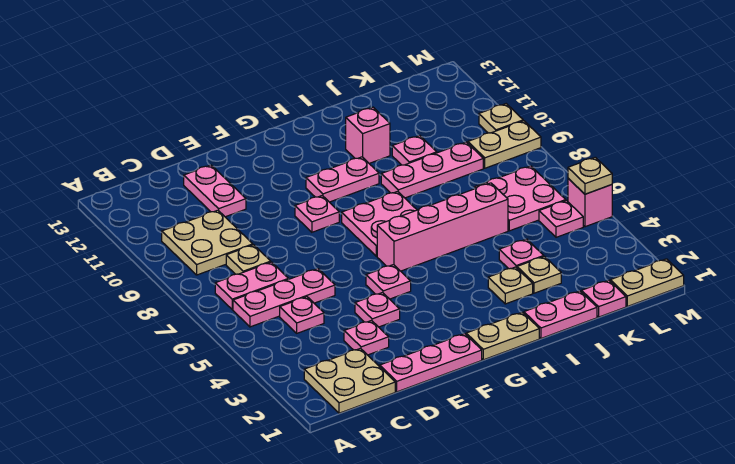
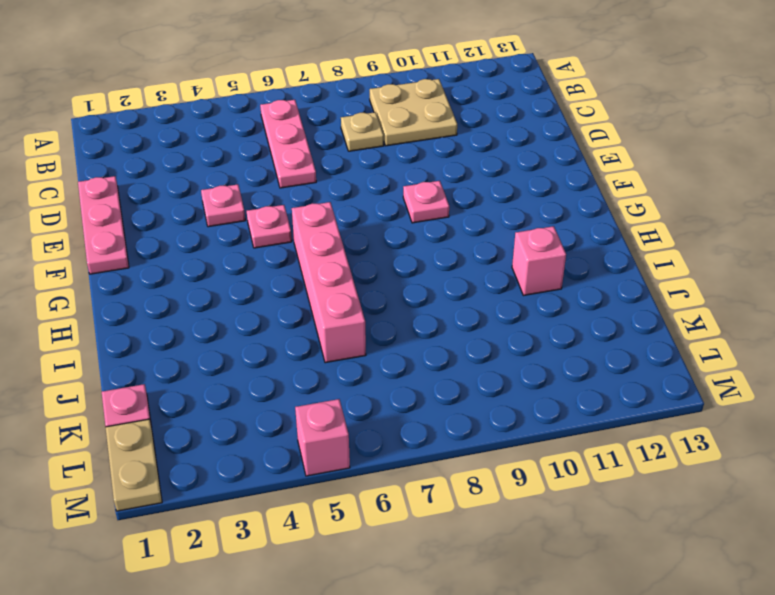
none -> tan 2x2 plate [304,348,395,413]
none -> pink 1x2 plate [215,262,288,310]
none -> pink 1x1 plate [280,297,324,333]
none -> pink 1x1 plate [344,321,389,355]

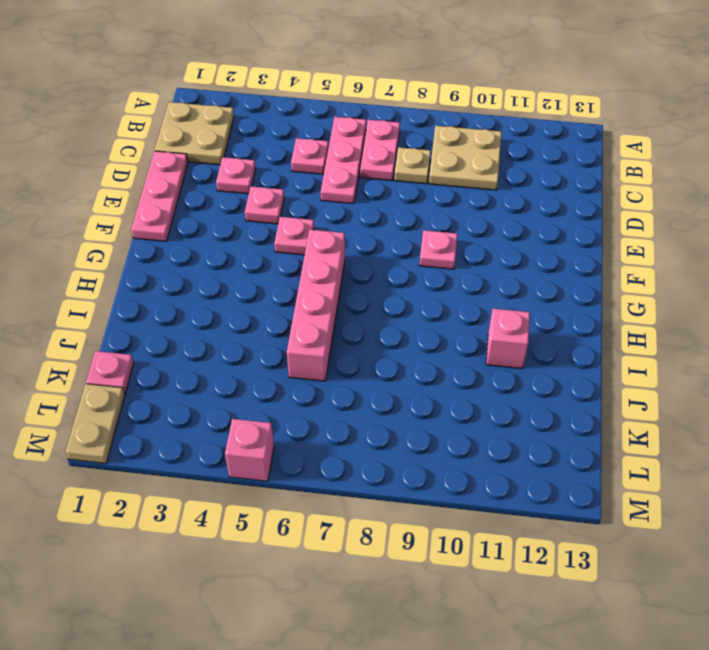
none -> pink 1x2 plate [184,165,246,217]
none -> tan 1x2 plate [466,312,539,360]
none -> pink 2x2 plate [342,191,417,256]
none -> pink 1x2 plate [306,157,379,202]

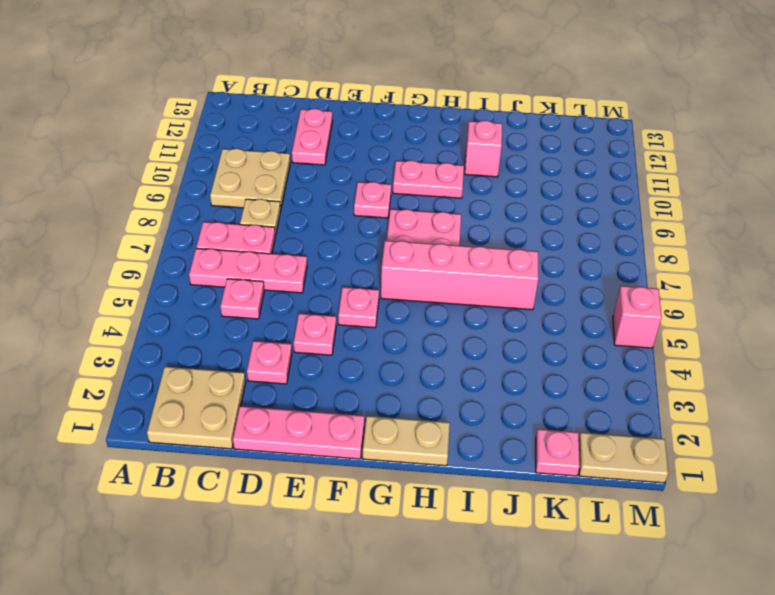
none -> pink 1x2 plate [524,291,597,338]
none -> tan 1x1 plate [488,267,533,304]
none -> pink 1x3 plate [381,142,483,198]
none -> tan 1x1 plate [517,256,561,293]

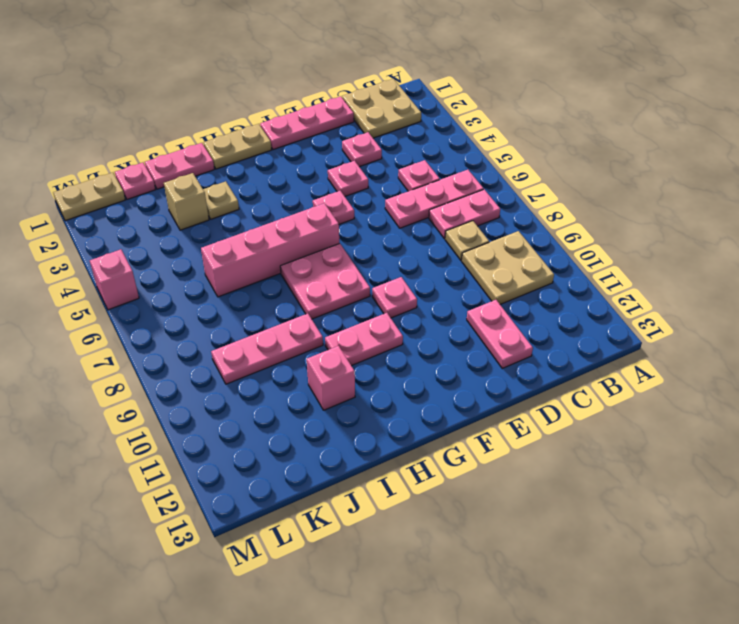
tan 1x1 brick [164,173,209,230] -> tan 1x1 plate [517,256,561,293]
none -> pink 1x1 plate [499,239,544,269]
none -> pink 1x1 plate [392,136,437,165]
none -> pink 2x2 plate [475,166,566,231]
none -> pink 1x1 plate [539,201,583,237]

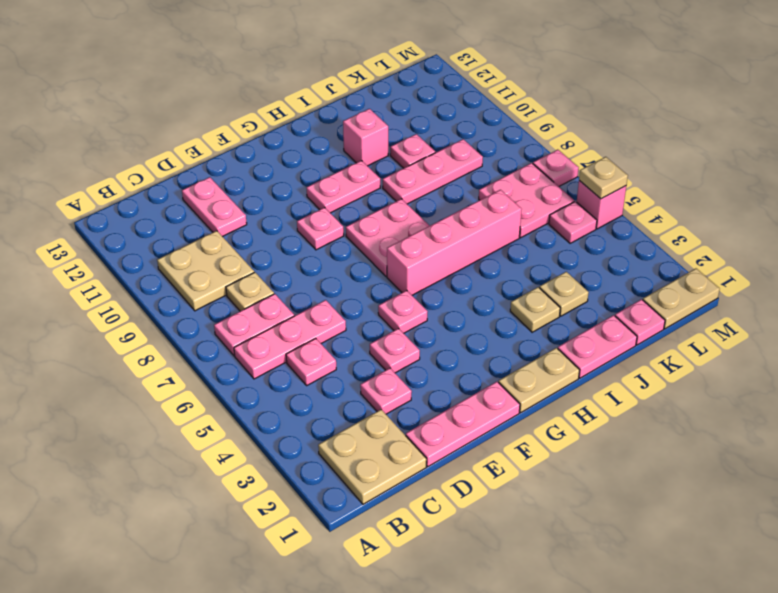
pink 1x1 plate [533,150,579,186] -> pink 1x1 plate moved to [499,239,544,269]
none -> tan 1x2 plate [468,121,541,168]
none -> tan 1x1 plate [479,104,523,133]

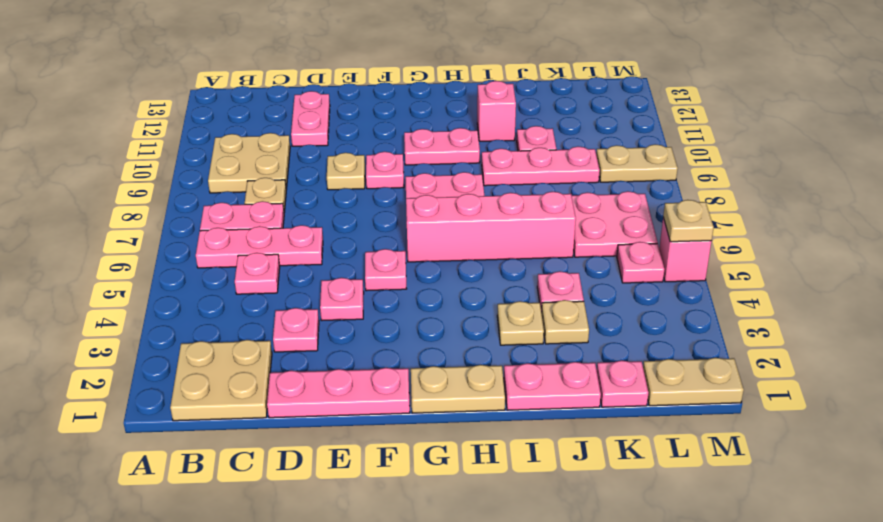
tan 1x1 plate [327,153,365,190] -> tan 1x1 plate moved to [479,104,523,133]

